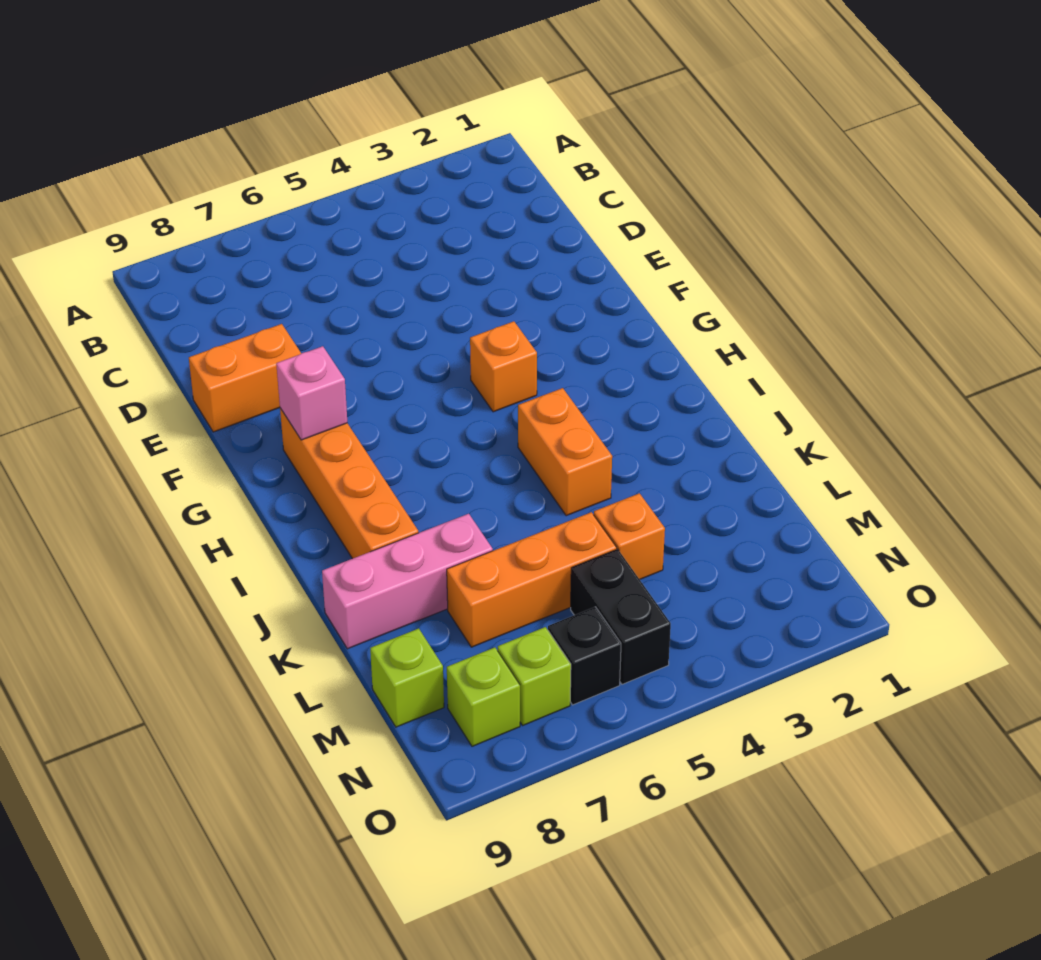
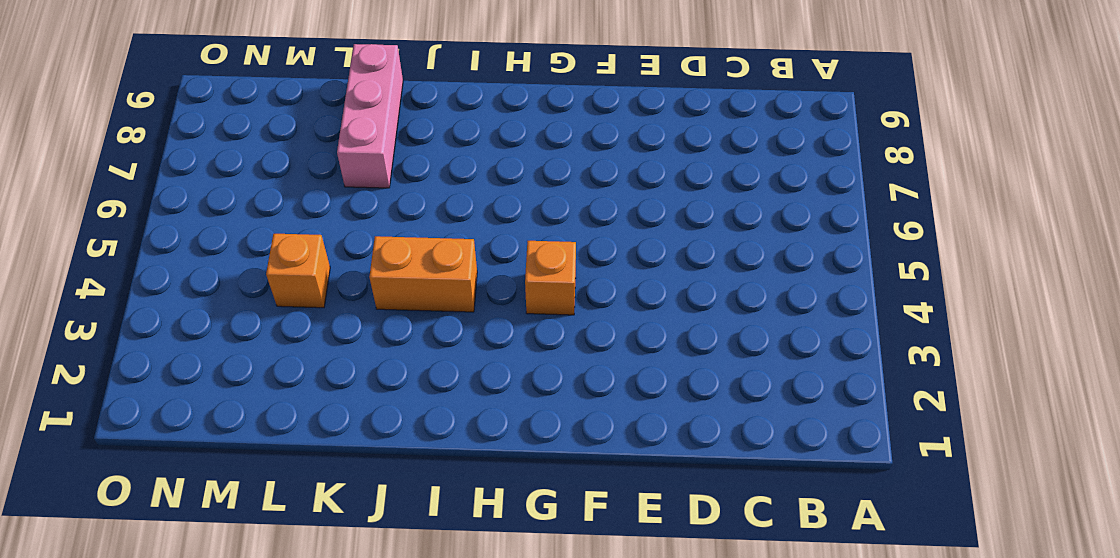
none -> orange 1x2 brick [189,324,301,432]
none -> orange 1x4 brick [280,408,418,559]
none -> orange 1x3 brick [447,512,617,647]

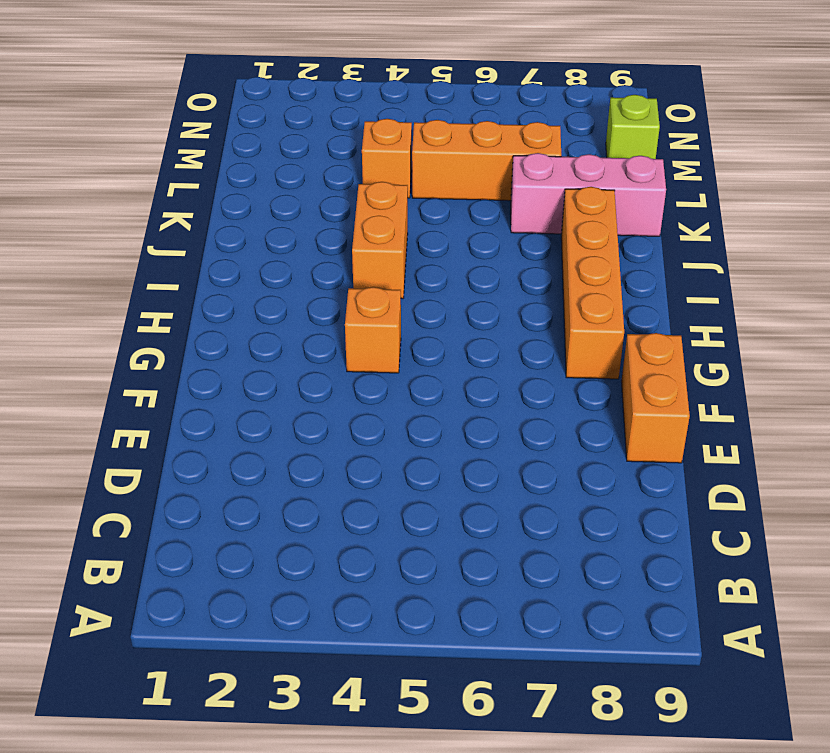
orange 1x2 brick [621,333,690,463] -> orange 1x2 brick turned to [189,324,301,432]
none -> black 1x2 brick [571,549,671,684]
none -> black 1x1 brick [548,607,621,705]
none -> lime 1x1 brick [498,627,571,725]

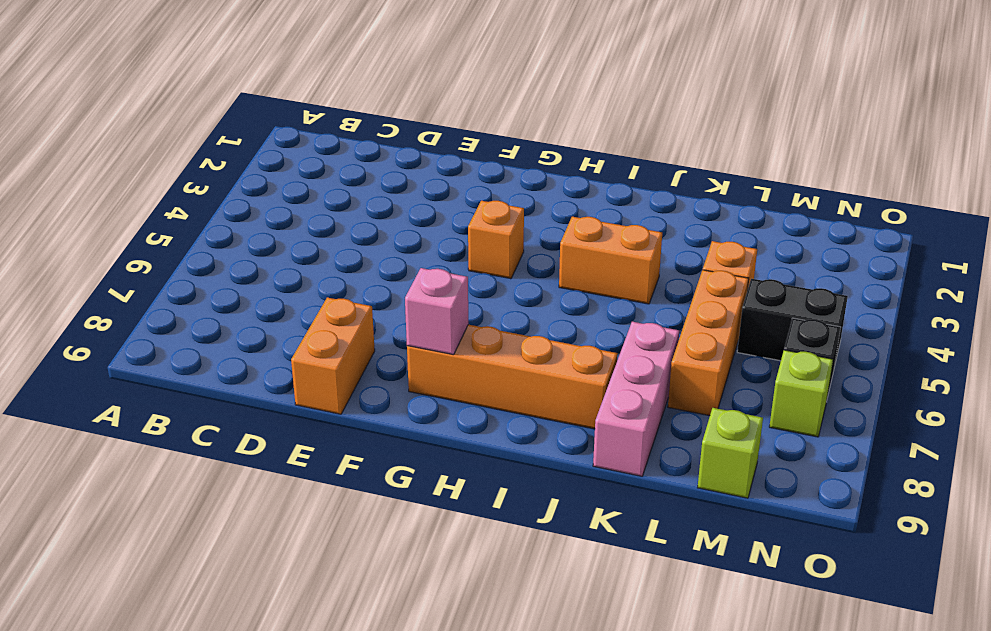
none -> lime 1x1 brick [447,647,520,746]

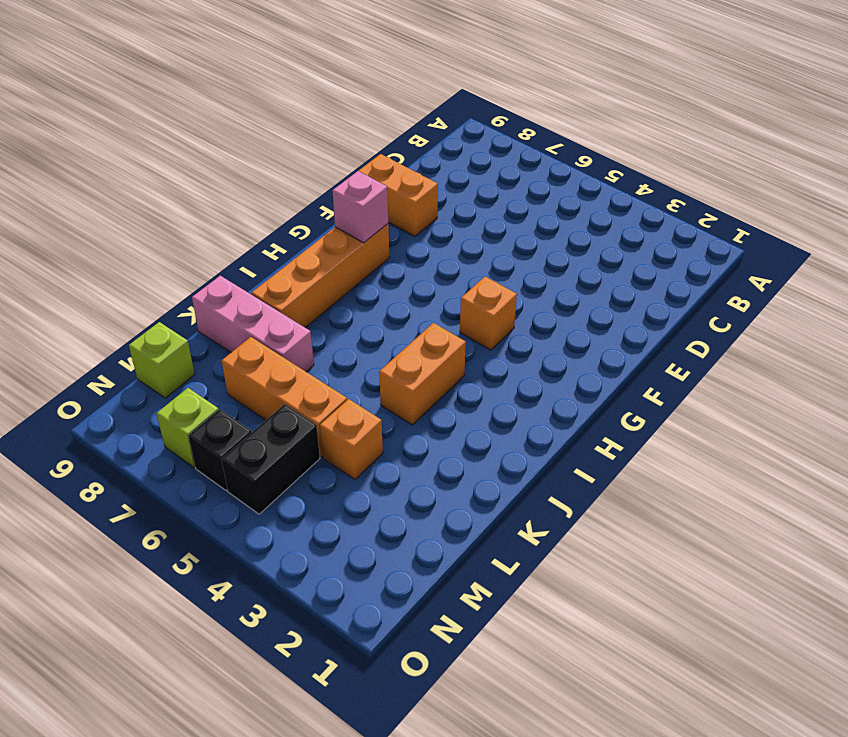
none -> lime 1x1 brick [447,647,520,746]

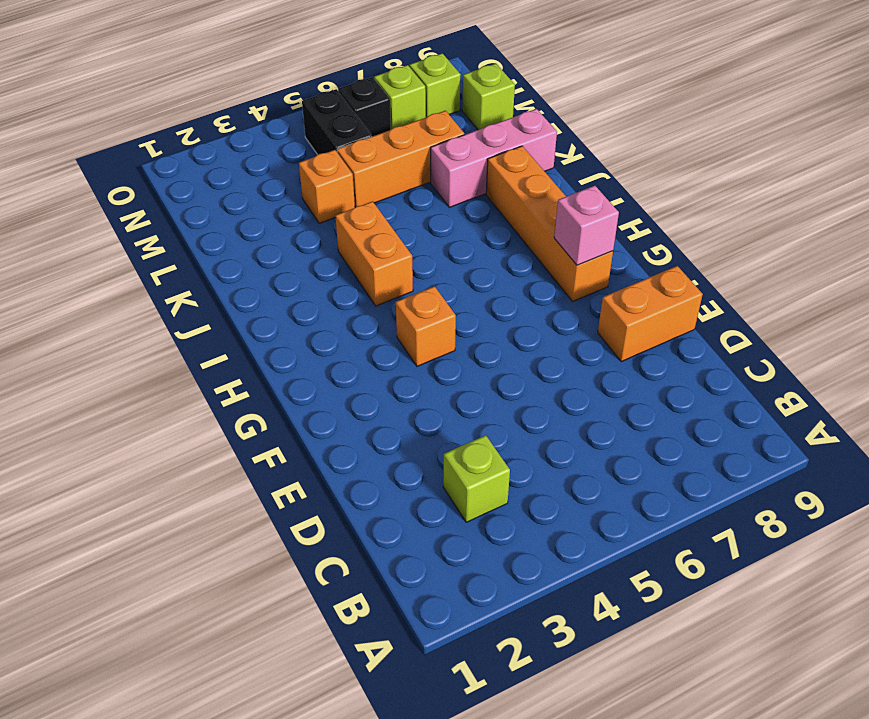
lime 1x1 brick [443,435,510,522] -> none

